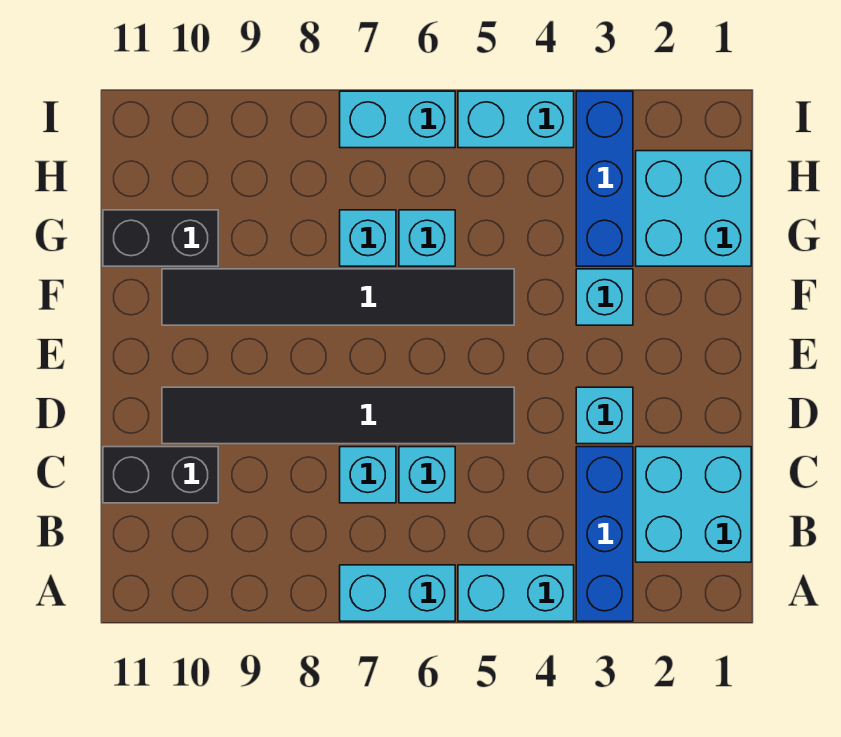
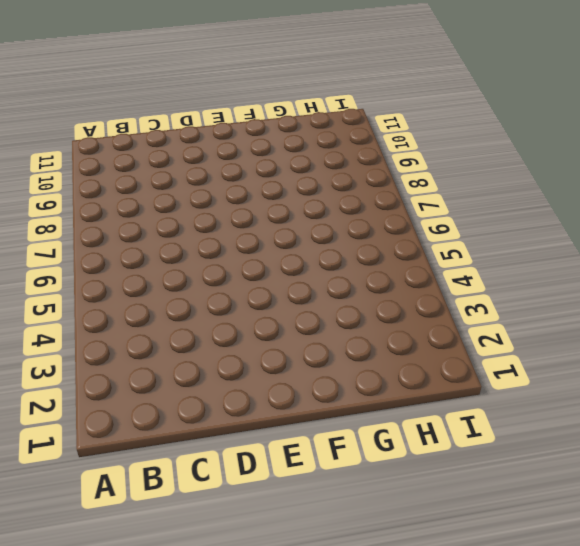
none -> blue 1x3 brick [576,447,633,621]
none -> cyan 1x2 brick [458,565,574,621]
none -> cyan 1x2 brick [340,565,455,621]

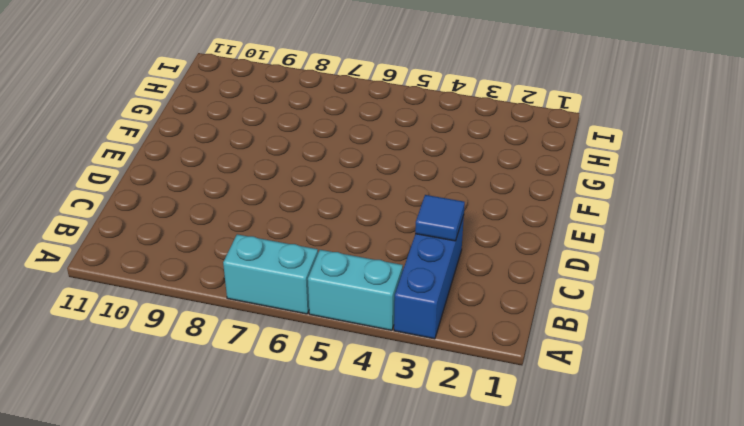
blue 1x1 tile [415,195,465,241] -> none
none -> cyan 2x2 brick [636,447,751,562]
none -> cyan 1x1 brick [399,447,455,503]
none -> cyan 1x1 brick [340,447,396,503]

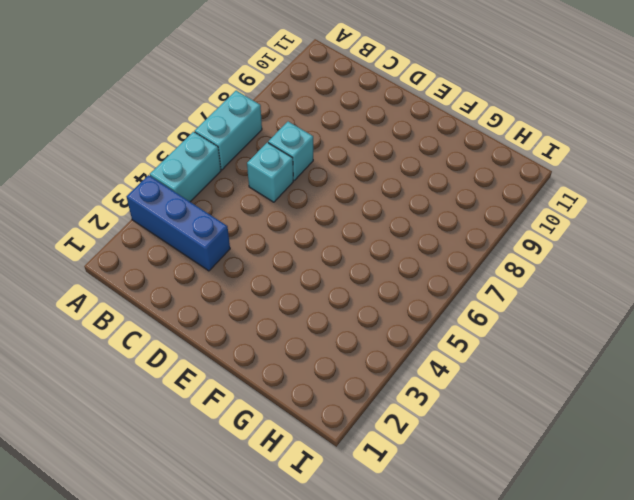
none -> cyan 2x2 brick [636,447,751,562]
none -> black 1x2 brick [103,447,218,503]
none -> cyan 1x1 brick [576,387,633,444]

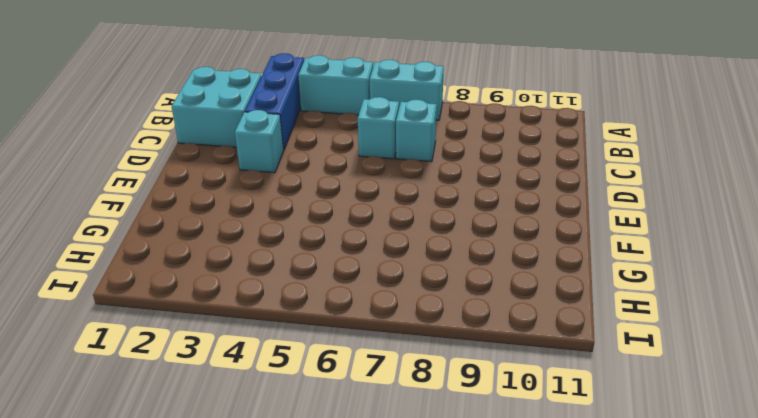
none -> black 1x2 brick [103,447,218,503]
none -> black 1x6 tile [162,387,514,444]
none -> cyan 1x1 brick [576,269,633,325]

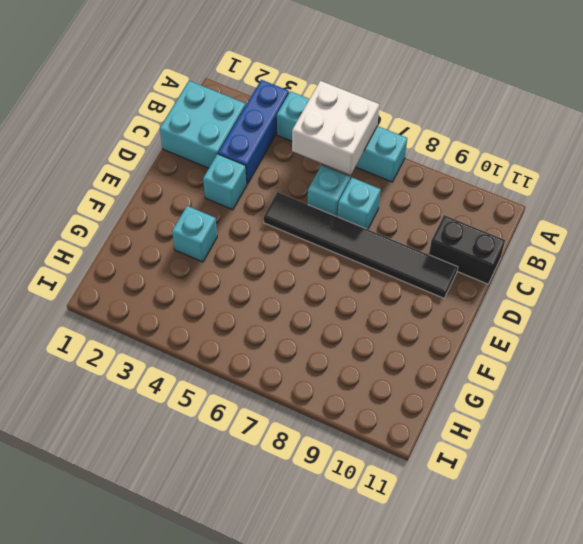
white 2x2 brick [292,81,379,175] -> none
none -> black 1x6 tile [162,269,514,325]
none -> cyan 2x2 brick [636,151,751,266]
none -> blue 1x3 brick [576,91,633,266]

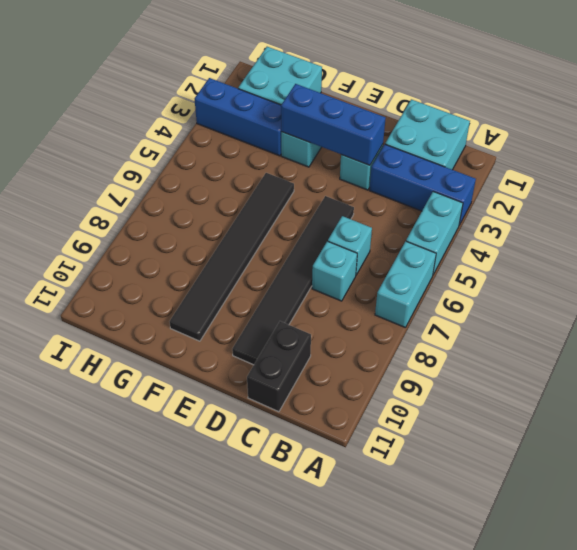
blue 1x3 brick [281,84,386,165] -> none
none -> cyan 1x1 brick [399,210,455,266]
none -> cyan 1x1 brick [340,210,396,266]
none -> black 1x2 brick [103,210,218,266]

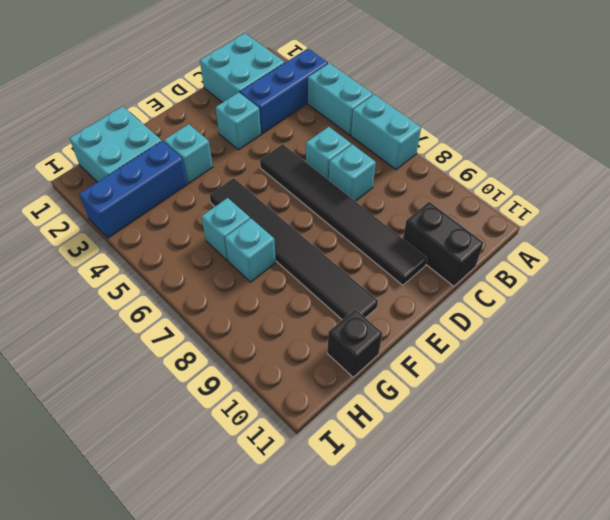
black 1x1 brick [327,309,382,377] -> black 1x2 brick [103,210,218,266]
none -> cyan 1x2 brick [458,91,574,148]
none -> cyan 1x2 brick [340,91,455,148]

